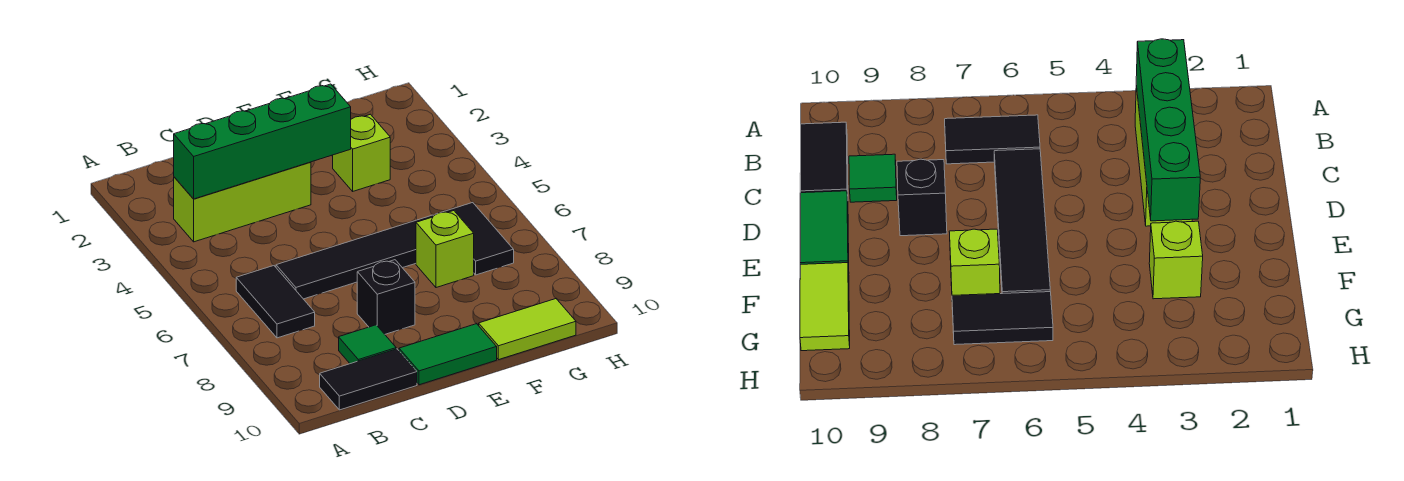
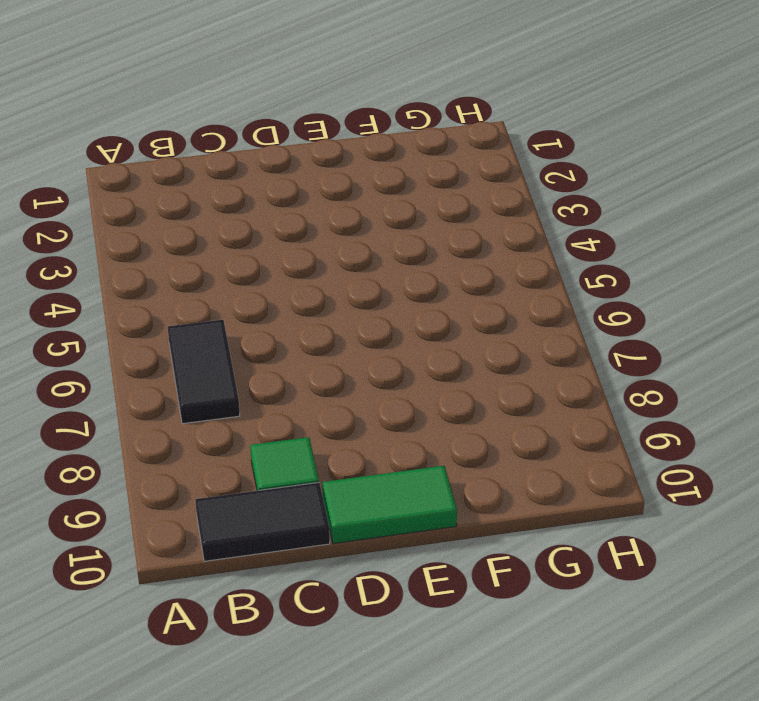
none -> lime 1x3 brick [174,162,311,242]
none -> black 1x4 tile [276,215,434,299]
none -> black 1x1 brick [357,260,415,334]

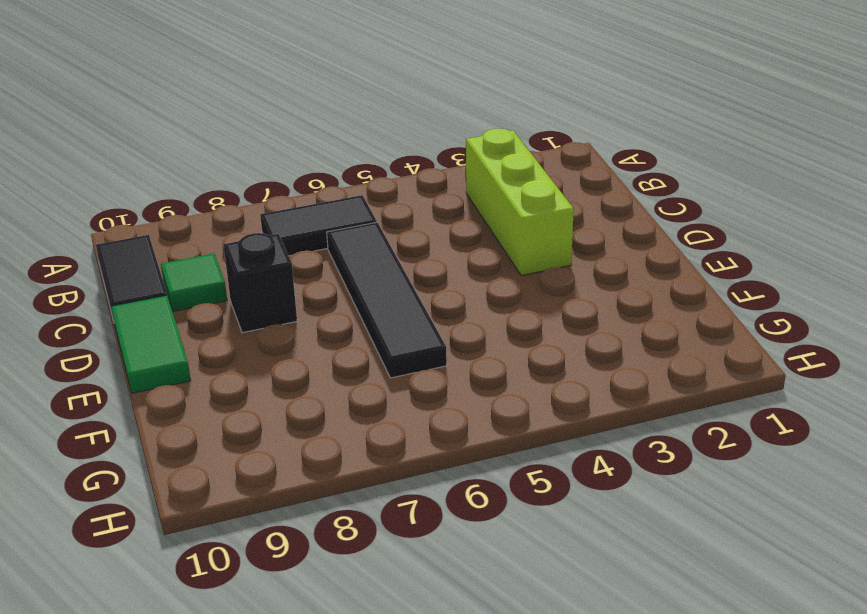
none -> lime 1x1 brick [333,114,390,191]
none -> lime 1x1 brick [416,211,474,288]
none -> lime 1x2 tile [479,299,576,360]

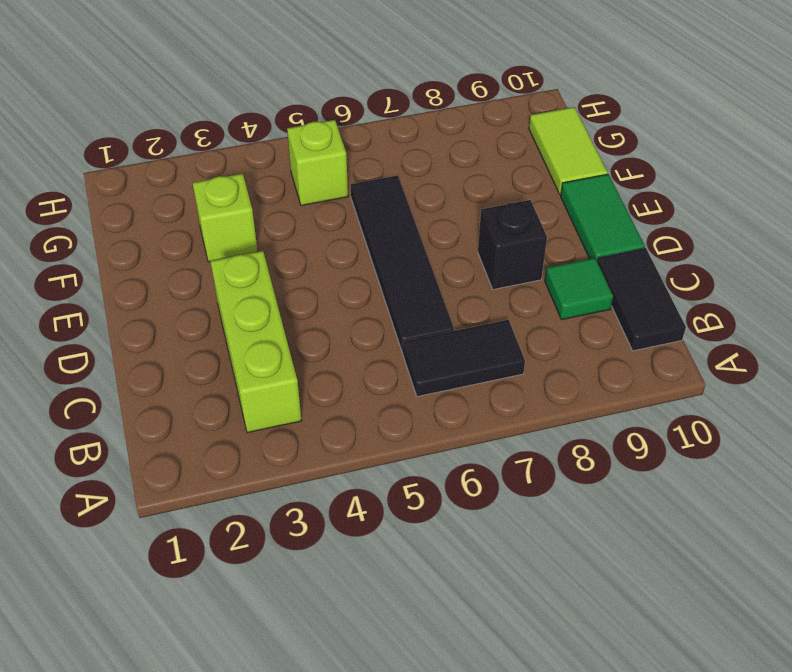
lime 1x1 brick [287,120,348,206] -> lime 1x1 brick moved to [416,211,474,288]
none -> black 1x2 tile [435,203,514,275]
none -> green 1x4 brick [174,84,351,199]

